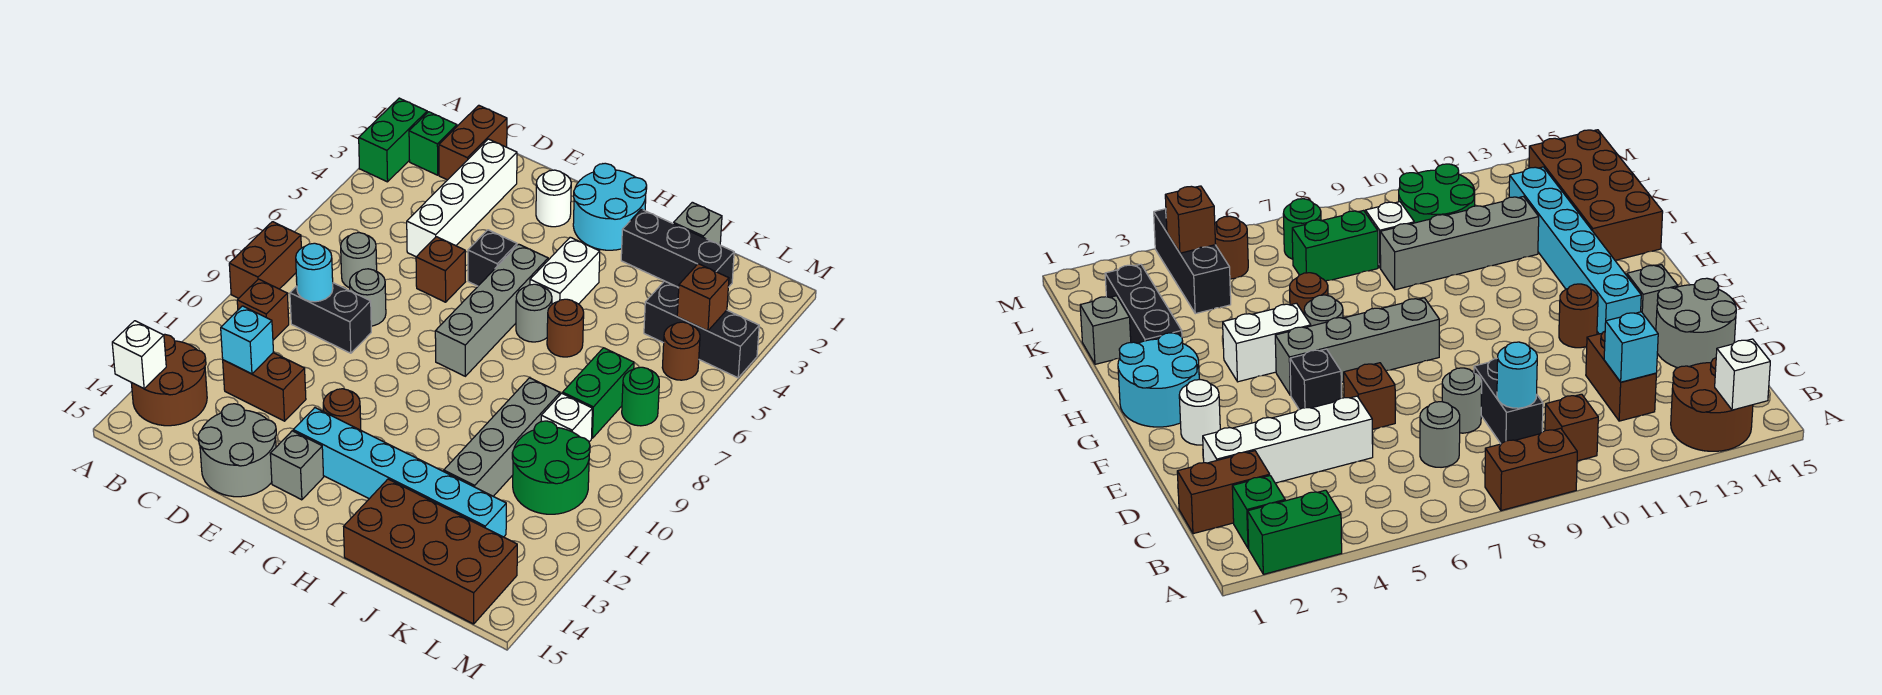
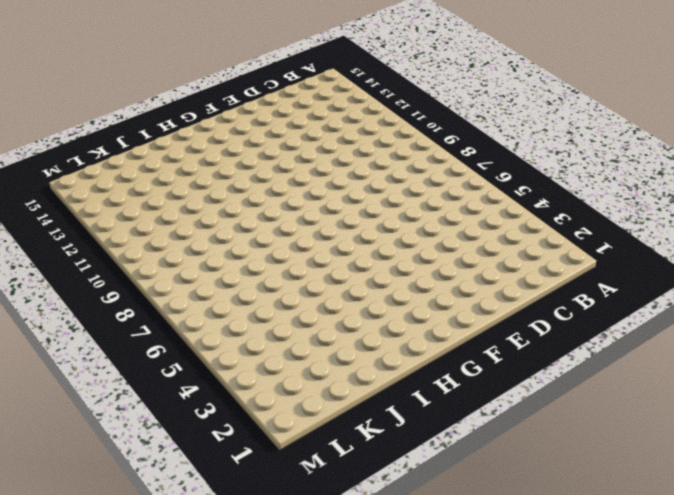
none -> green 1x2 brick [359,98,427,182]
none -> brown 1x2 brick [229,222,301,298]
none -> brown 2x2 round brick [131,334,207,426]
none -> green 1x1 brick [409,112,457,175]

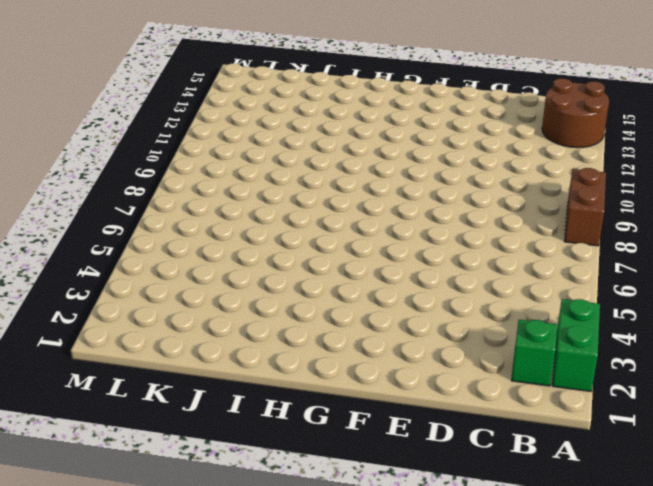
none -> brown 1x1 brick [237,279,289,340]
none -> brown 1x2 brick [439,105,507,180]
none -> grey 1x1 round brick [341,233,377,288]
none -> black 1x2 brick [290,283,371,353]

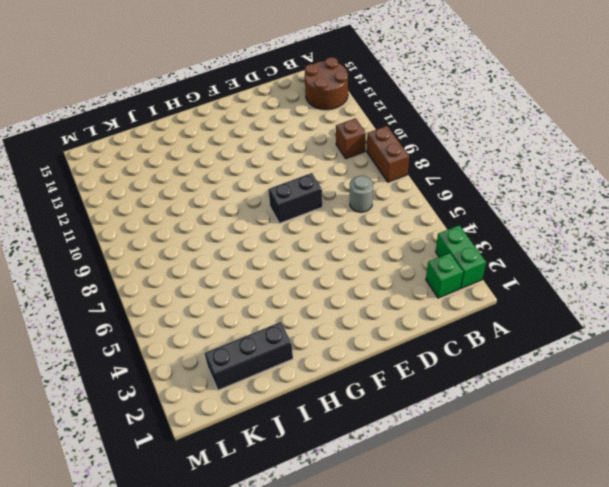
black 1x2 brick [268,173,322,223] -> black 1x2 brick moved to [290,283,371,353]
none -> brown 1x2 brick [439,105,507,180]
none -> brown 1x2 brick [223,353,306,421]
none -> white 1x4 brick [407,139,517,257]
none -> grey 1x1 round brick [350,269,386,326]

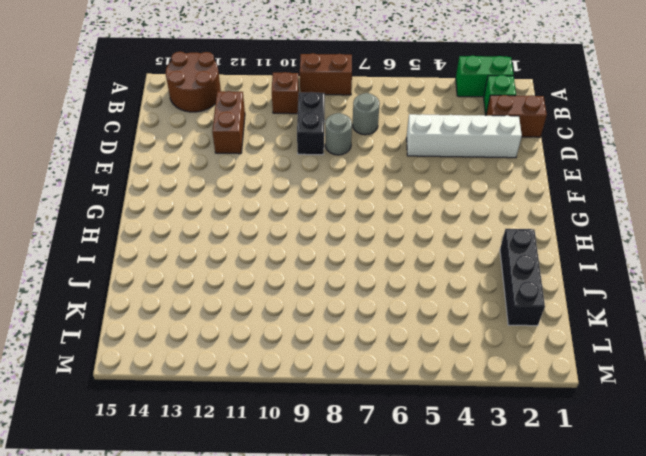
none -> grey 2x2 round brick [198,404,276,497]
none -> brown 1x1 brick [416,237,465,302]
none -> white 1x1 round brick [536,170,571,227]
none -> black 1x1 brick [468,230,517,286]

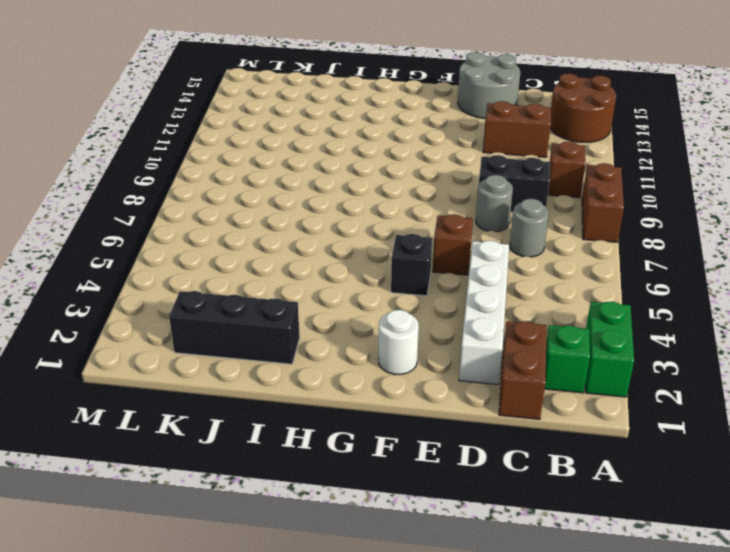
none -> brown 1x1 round brick [323,389,361,430]
none -> cyan 1x6 brick [293,408,506,537]
none -> grey 1x1 brick [270,431,324,500]
none -> cyan 2x2 round brick [573,163,647,250]

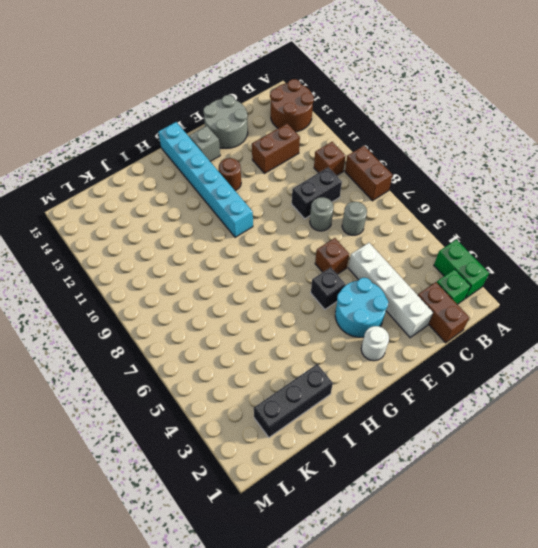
cyan 2x2 round brick [335,278,388,337] -> cyan 2x2 round brick moved to [573,163,647,250]
cyan 1x6 brick [158,122,253,237] -> cyan 1x6 brick turned to [293,408,506,537]
none -> grey 1x4 brick [435,244,548,376]
none -> white 1x2 brick [530,237,600,304]
none -> grey 1x1 round brick [516,284,552,342]
none -> brown 1x1 round brick [547,299,584,357]

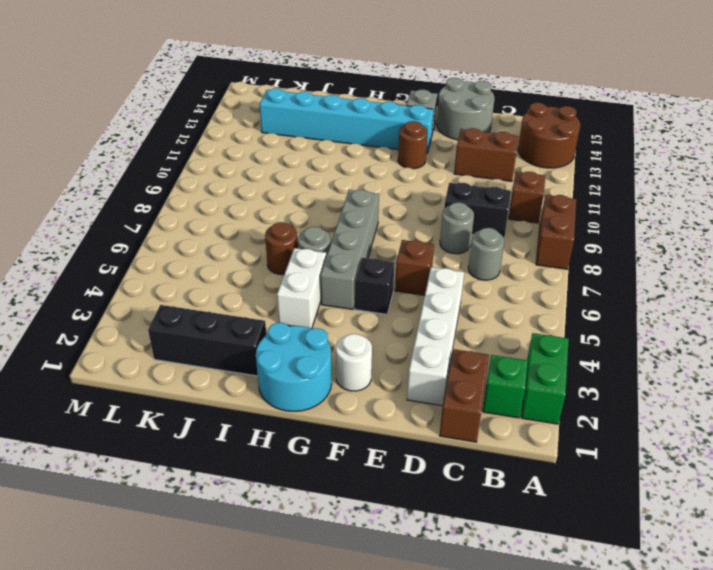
none -> brown 2x4 brick [344,479,517,624]
none -> grey 1x1 brick [673,202,722,245]
none -> grey 1x4 brick [444,378,560,496]
none -> black 1x3 brick [644,281,759,378]

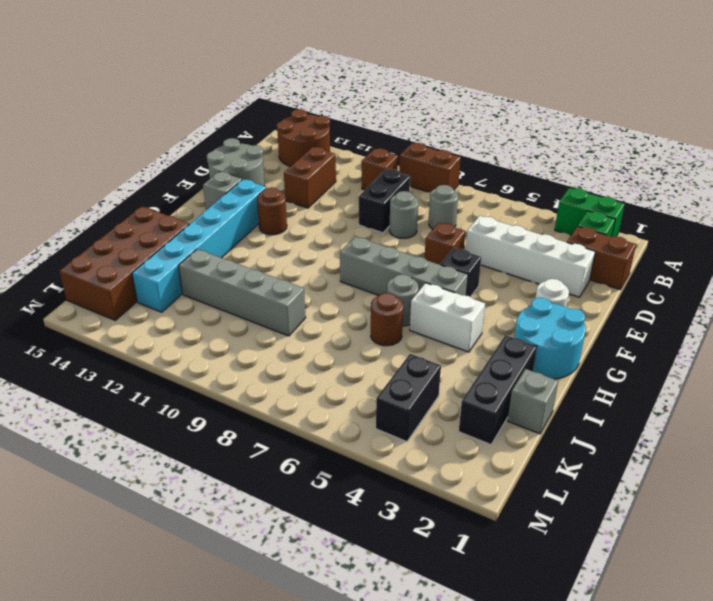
black 1x2 brick [376,354,441,442] -> black 1x3 brick [644,281,759,378]
none -> green 1x2 brick [563,348,634,438]
none -> white 1x1 brick [541,393,592,442]
none -> green 2x2 round brick [512,421,590,514]
none -> brown 1x1 round brick [662,322,700,380]

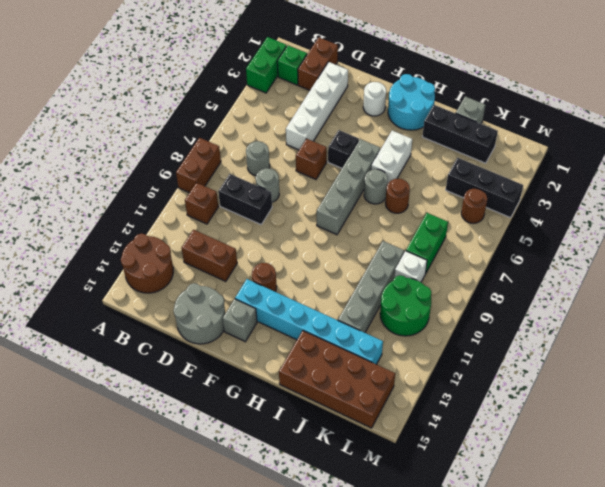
none -> green 1x1 round brick [622,367,659,426]
none -> white 1x1 brick [112,321,166,389]
none -> cyan 1x1 round brick [296,243,333,302]
none -> cyan 1x1 brick [221,306,273,374]

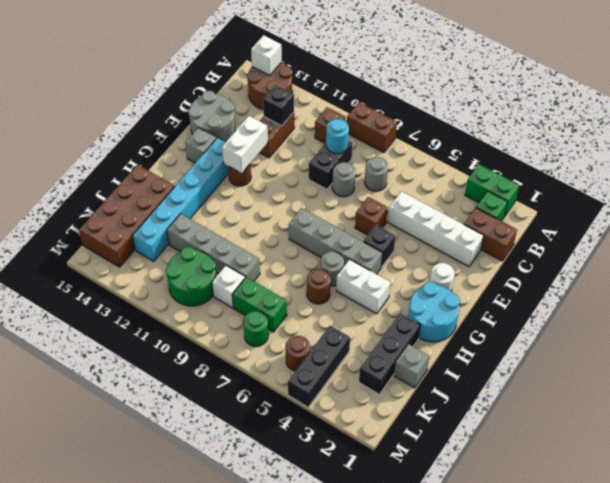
black 1x1 brick [263,85,294,126] -> cyan 1x1 brick [221,306,273,374]
white 1x2 brick [222,116,268,173] -> none
none -> brown 1x1 brick [677,264,729,331]

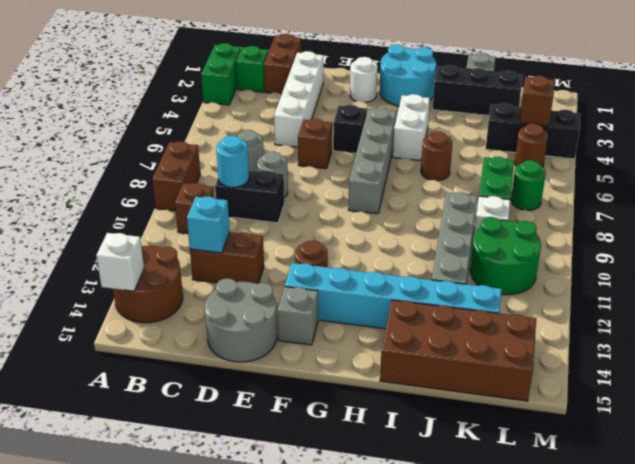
none -> grey 1x1 round brick [516,284,552,342]

